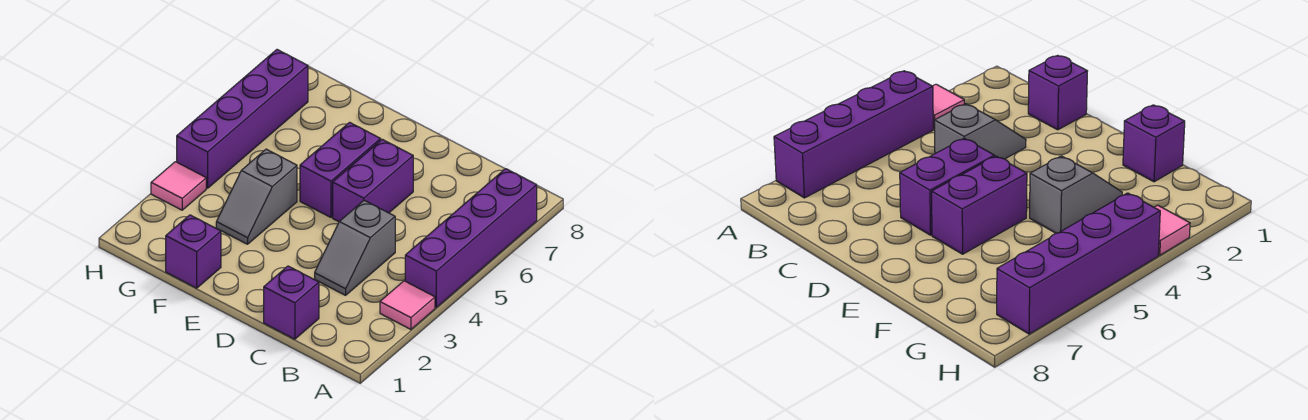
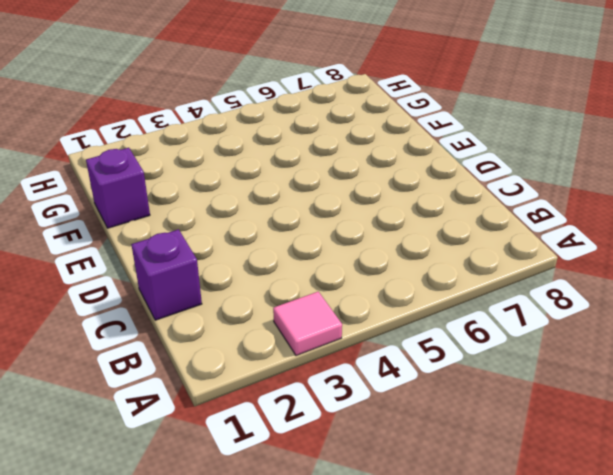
none -> purple 1x4 brick [405,169,537,307]
none -> grey 1x2 slope [315,200,395,295]

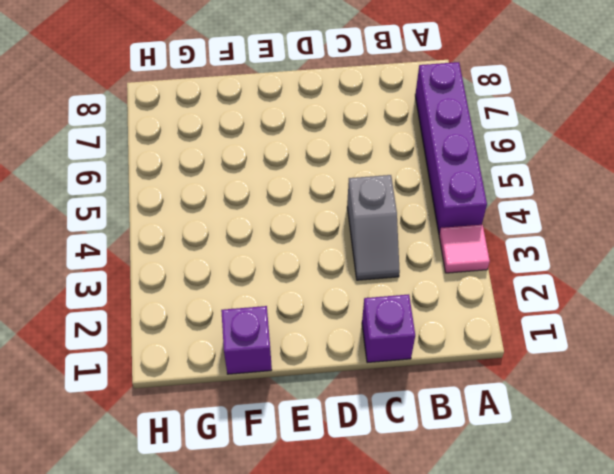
none -> purple 1x2 brick [333,139,413,222]
none -> purple 1x2 brick [300,122,381,217]

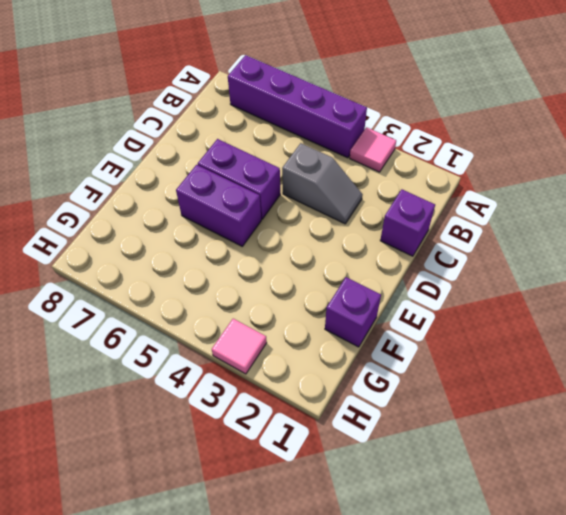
none -> grey 1x2 slope [216,149,297,244]
none -> purple 1x4 brick [177,50,308,188]

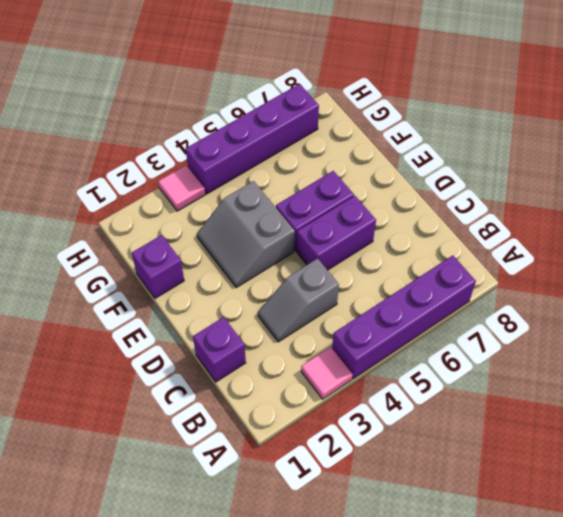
grey 2x2 slope [197,181,295,288] -> grey 1x2 slope [216,149,297,244]

